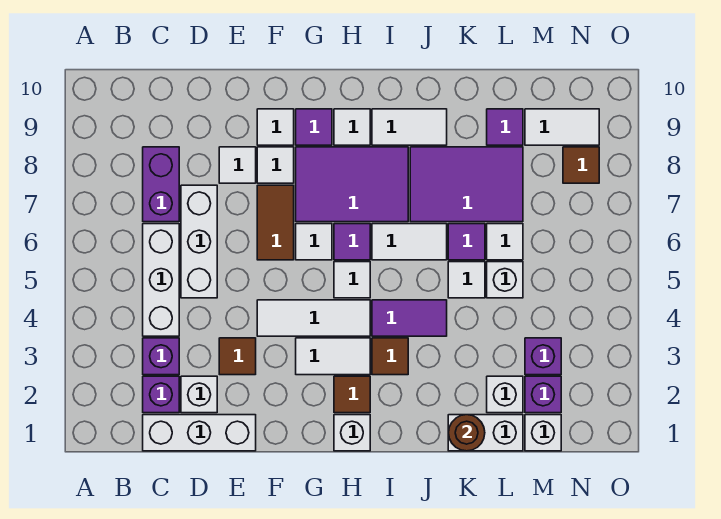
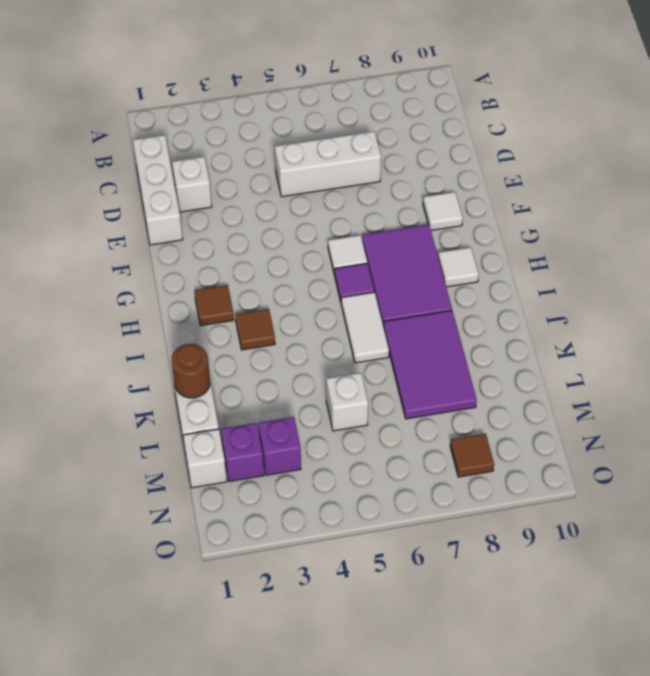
none -> purple 1x1 brick [143,376,179,413]
none -> purple 1x1 brick [143,338,179,375]
none -> white 1x3 brick [143,224,179,336]
none -> purple 1x2 brick [143,147,179,222]

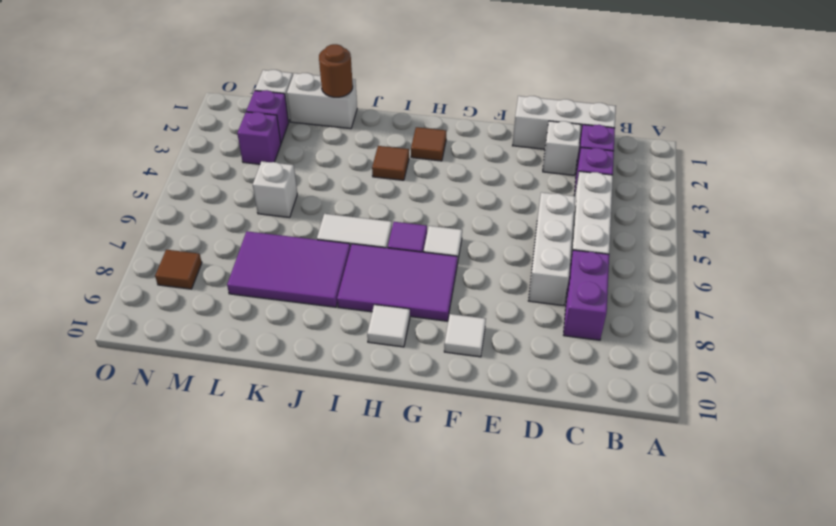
none -> brown 1x1 tile [219,338,256,375]
none -> white 1x1 tile [219,147,256,183]
none -> white 1x3 tile [257,300,370,336]
none -> brown 1x2 tile [257,185,294,260]

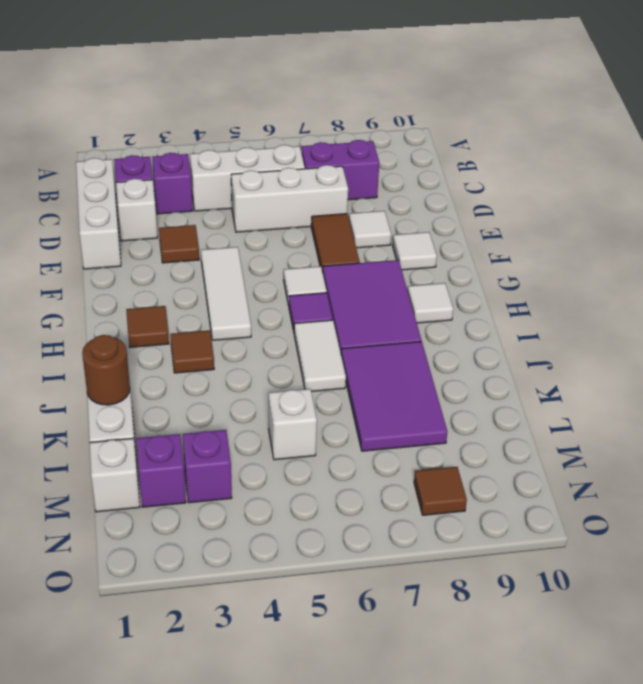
brown 1x2 tile [311,214,360,272] -> brown 1x2 tile turned to [257,185,294,260]
none -> white 1x1 tile [257,147,294,183]
none -> white 1x2 tile [296,338,370,375]
none -> purple 1x1 tile [296,109,332,145]
none -> white 1x1 brick [334,415,370,451]

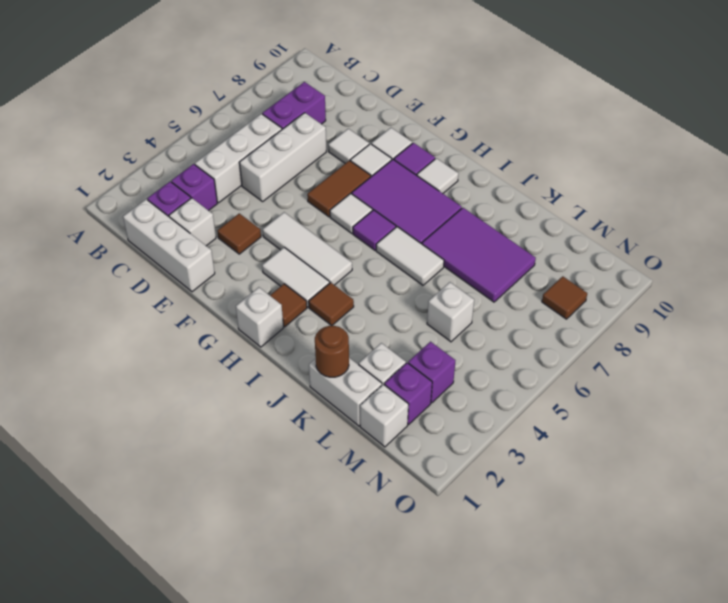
none -> white 1x1 tile [334,262,370,298]
none -> purple 1x2 tile [372,300,447,336]
none -> white 1x2 tile [372,109,447,145]
none -> white 1x1 tile [448,262,485,298]

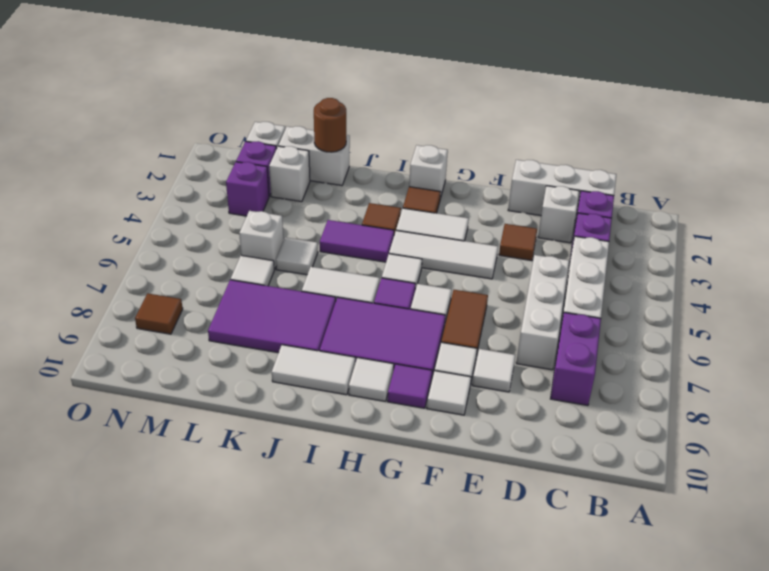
none -> purple 1x1 tile [448,224,485,260]
none -> purple 1x1 tile [487,109,523,145]
none -> white 1x2 tile [525,109,599,145]

